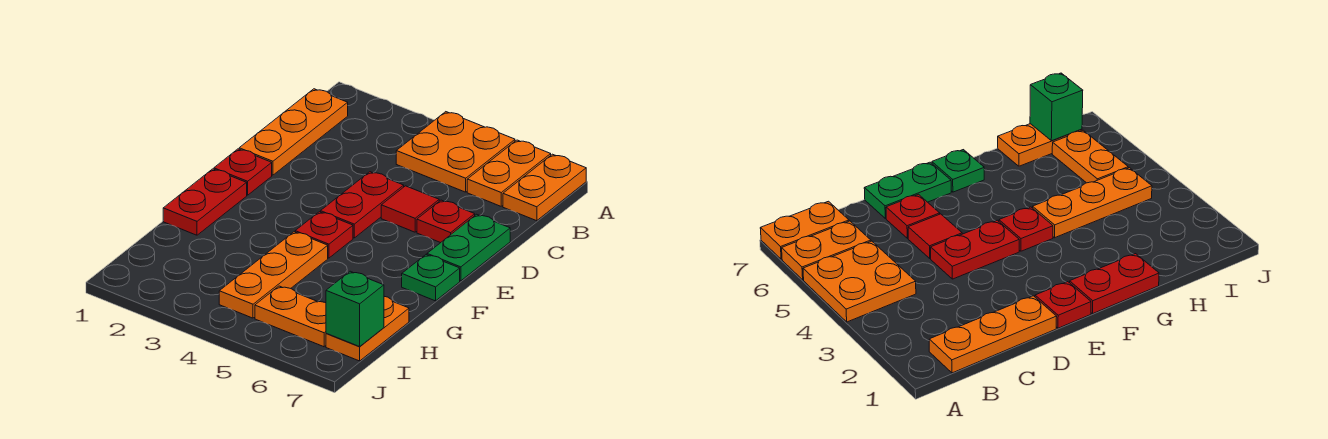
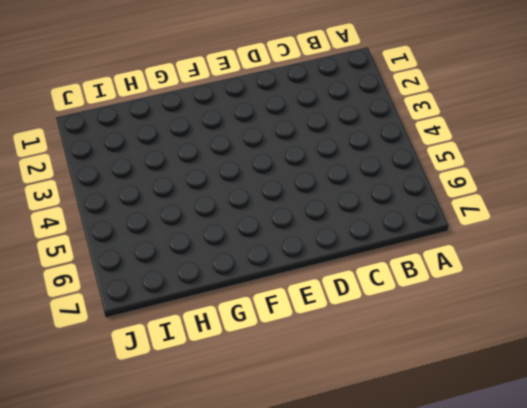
none -> orange 2x2 plate [396,112,515,192]
none -> orange 1x2 plate [467,140,551,206]
none -> orange 1x2 plate [503,154,586,221]

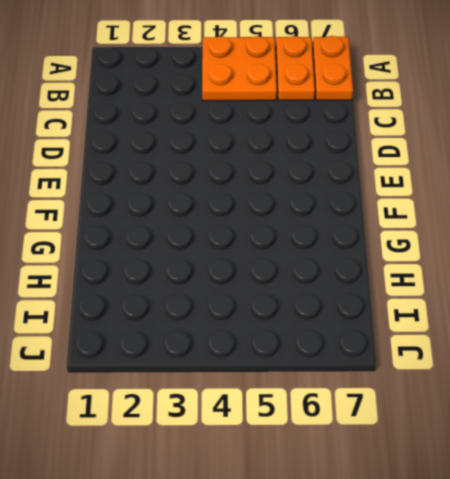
none -> orange 1x3 plate [239,89,348,175]
none -> red 1x2 plate [321,172,404,238]
none -> red 1x1 tile [381,186,439,232]

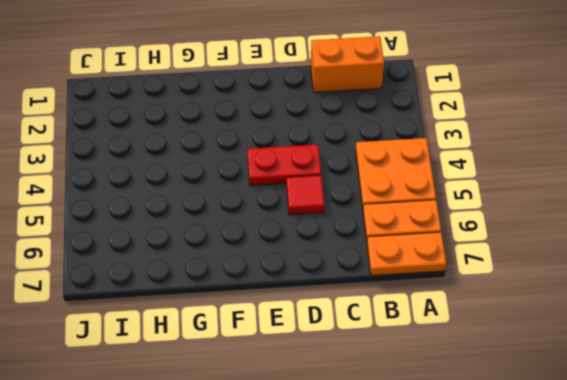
orange 1x2 brick [311,36,384,92] -> orange 1x3 plate [239,89,348,175]
none -> red 1x1 plate [417,200,475,243]
none -> green 1x2 plate [427,214,510,281]
none -> red 1x1 plate [214,149,272,195]

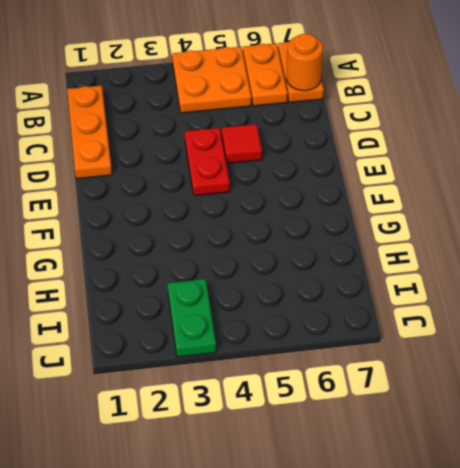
orange 1x1 round brick [287,34,323,91] -> none
green 1x2 plate [168,279,216,357] -> green 1x2 plate moved to [427,214,510,281]
none -> red 1x1 plate [417,200,475,243]
none -> red 1x1 plate [214,149,272,195]
none -> red 1x2 plate [163,169,247,235]

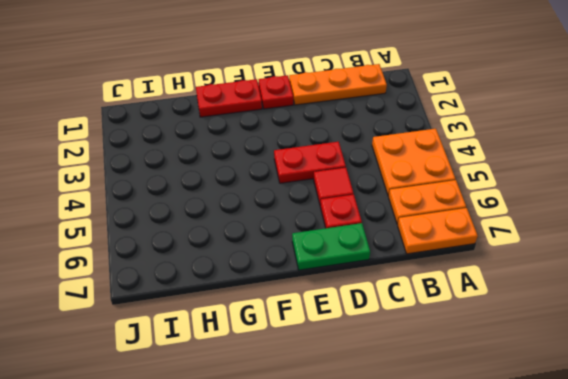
none -> red 1x1 plate [295,212,353,258]
none -> green 1x1 plate [402,255,460,301]
none -> orange 1x3 plate [219,232,328,318]

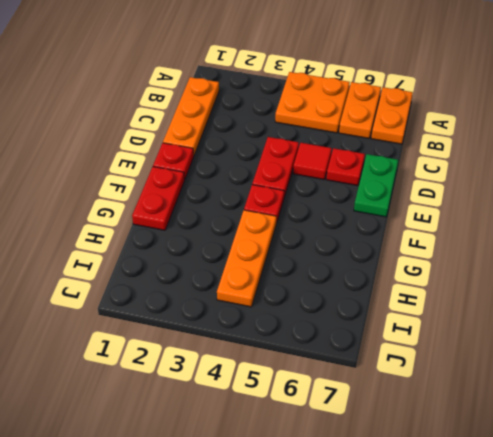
none -> green 1x1 plate [402,255,460,301]
none -> orange 1x2 plate [326,296,409,361]
none -> orange 1x2 plate [255,286,326,347]

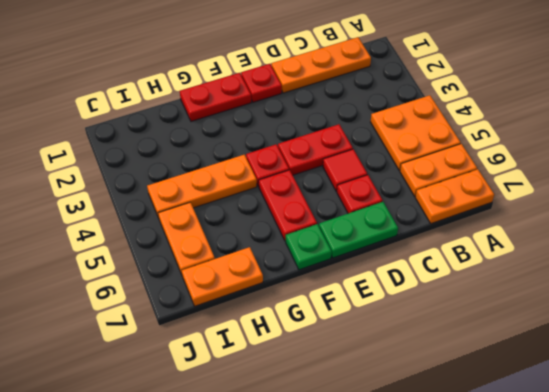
red 1x2 plate [259,170,317,241] -> none
none -> green 1x1 brick [326,271,384,347]

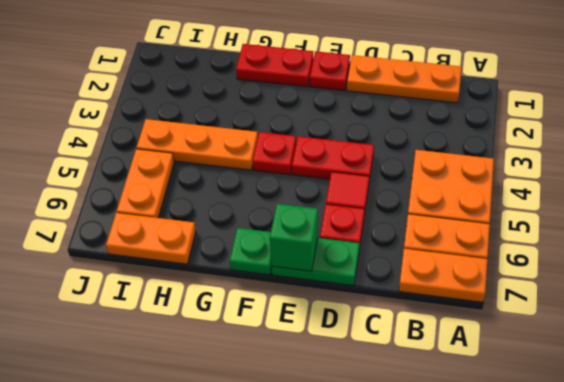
green 1x1 brick [270,204,318,271] -> green 1x1 brick moved to [326,271,384,347]

